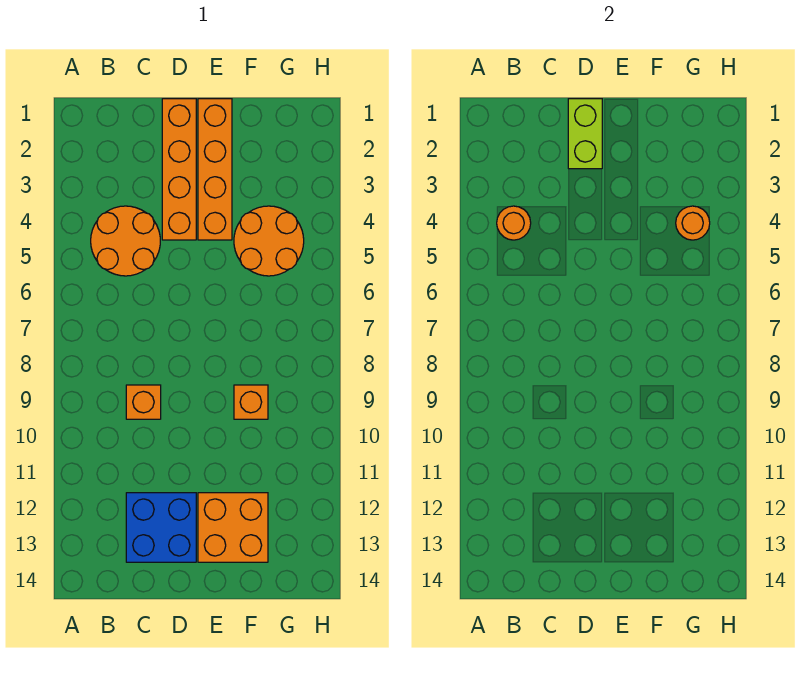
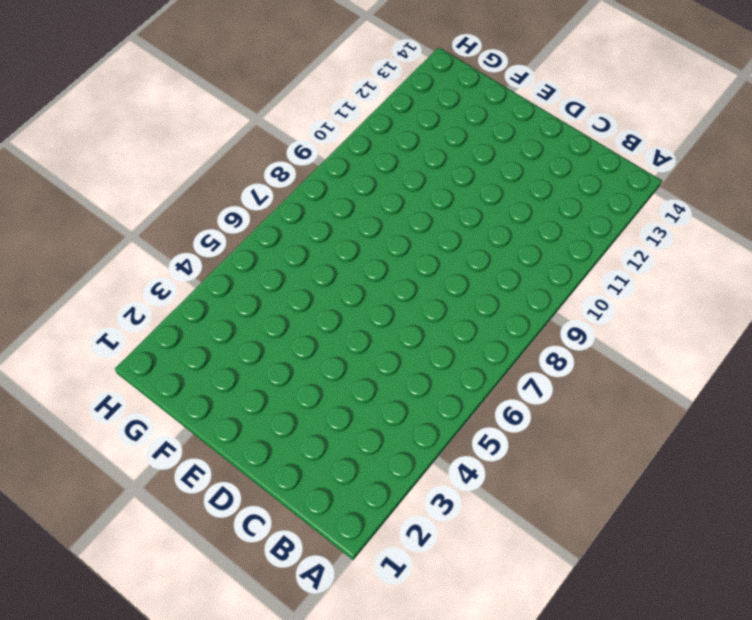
none -> orange 2x2 round brick [91,206,160,276]
none -> orange 1x1 brick [126,385,161,419]

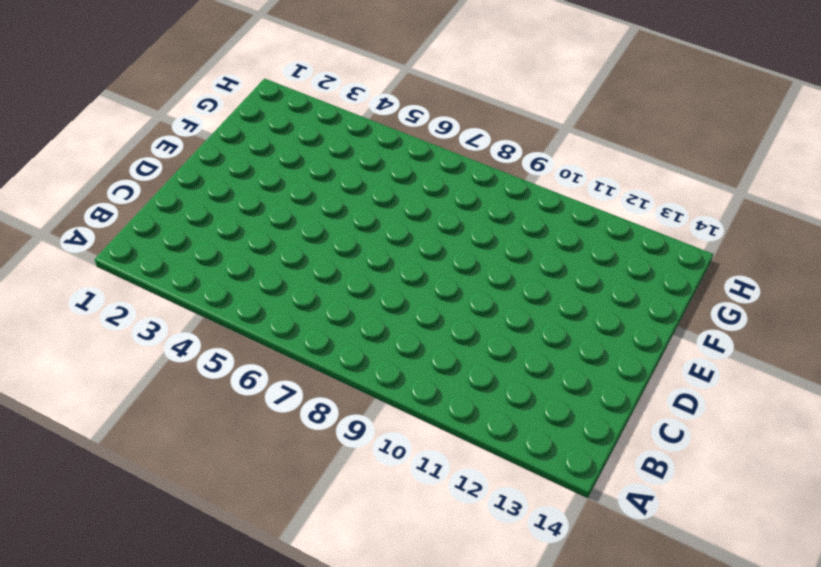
none -> orange 2x2 round brick [91,206,160,276]
none -> orange 1x1 brick [126,385,161,419]

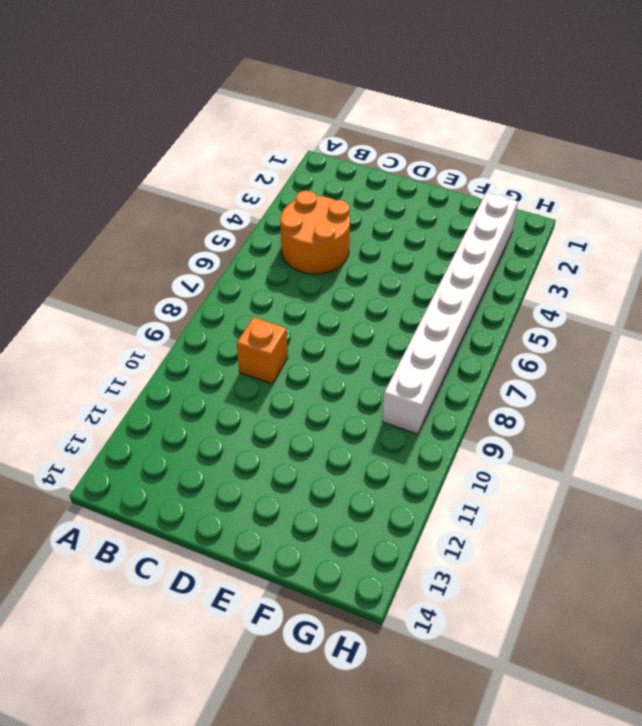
white 1x8 brick [382,193,518,434] -> orange 2x2 round brick [234,206,304,276]
none -> blue 2x2 brick [126,493,196,562]
none -> orange 1x4 brick [162,99,196,240]

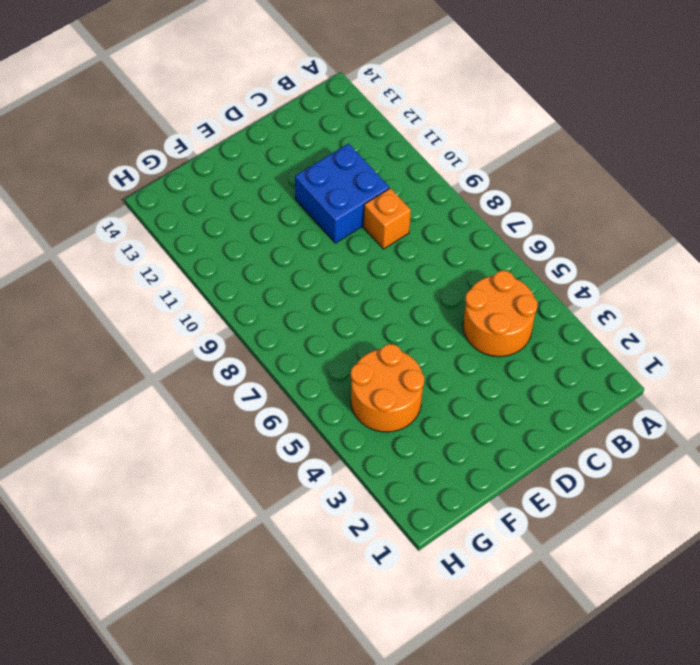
blue 2x2 brick [295,144,389,243] -> blue 2x2 brick moved to [126,493,196,562]
none -> orange 1x4 brick [162,99,196,240]
none -> orange 1x4 brick [198,99,232,240]

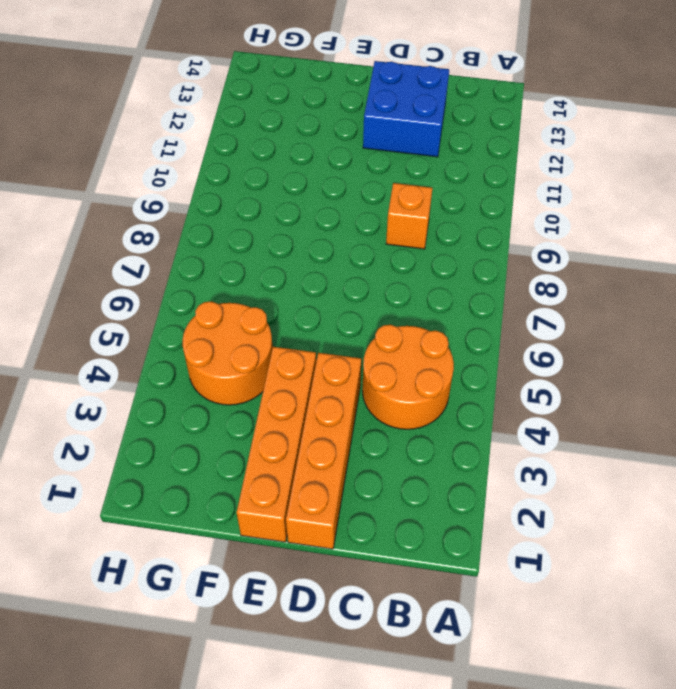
none -> orange 2x2 brick [198,493,268,562]
none -> orange 1x1 brick [234,385,268,419]

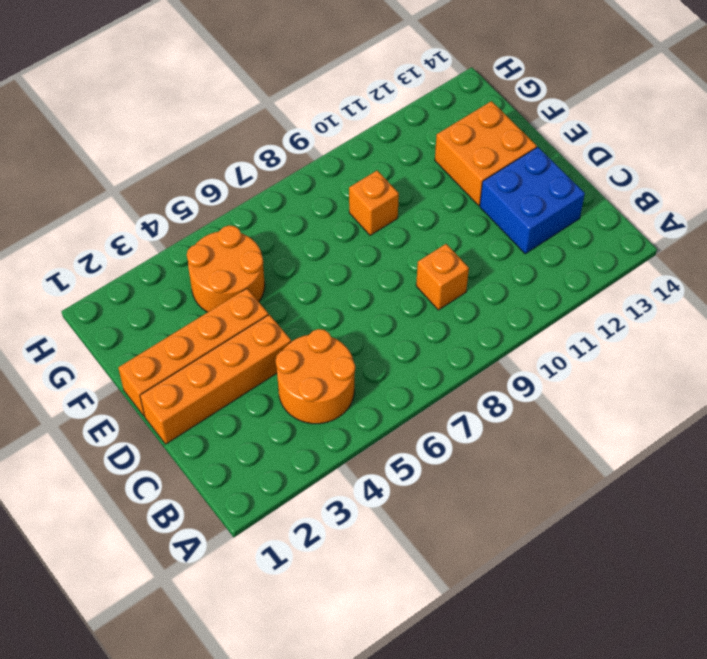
none -> orange 1x1 round brick [497,206,531,240]
none -> lime 1x2 brick [568,99,602,169]

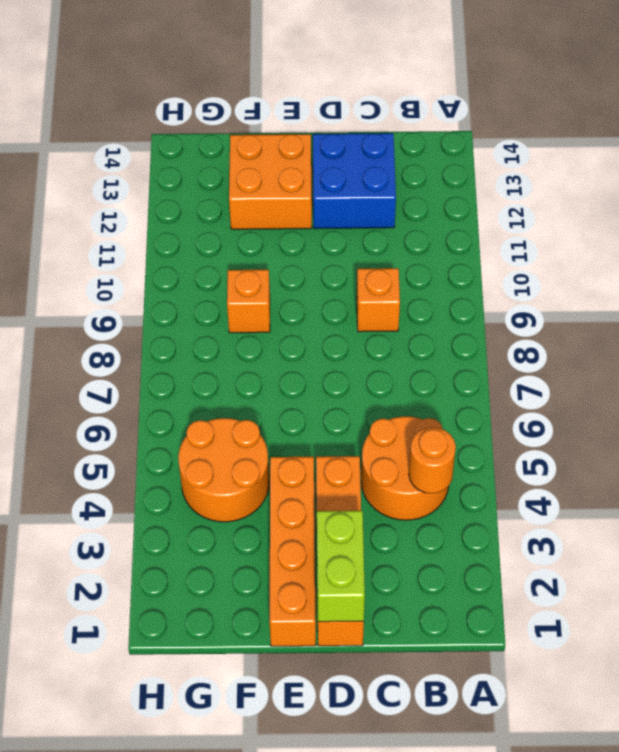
none -> orange 1x1 round brick [676,206,710,240]

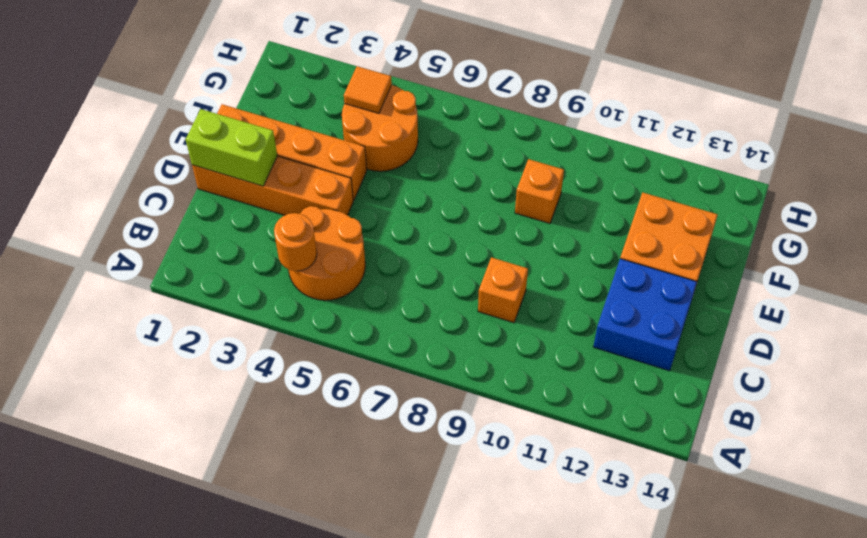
orange 1x1 tile [344,66,392,113] -> orange 1x1 round brick [676,206,710,240]

